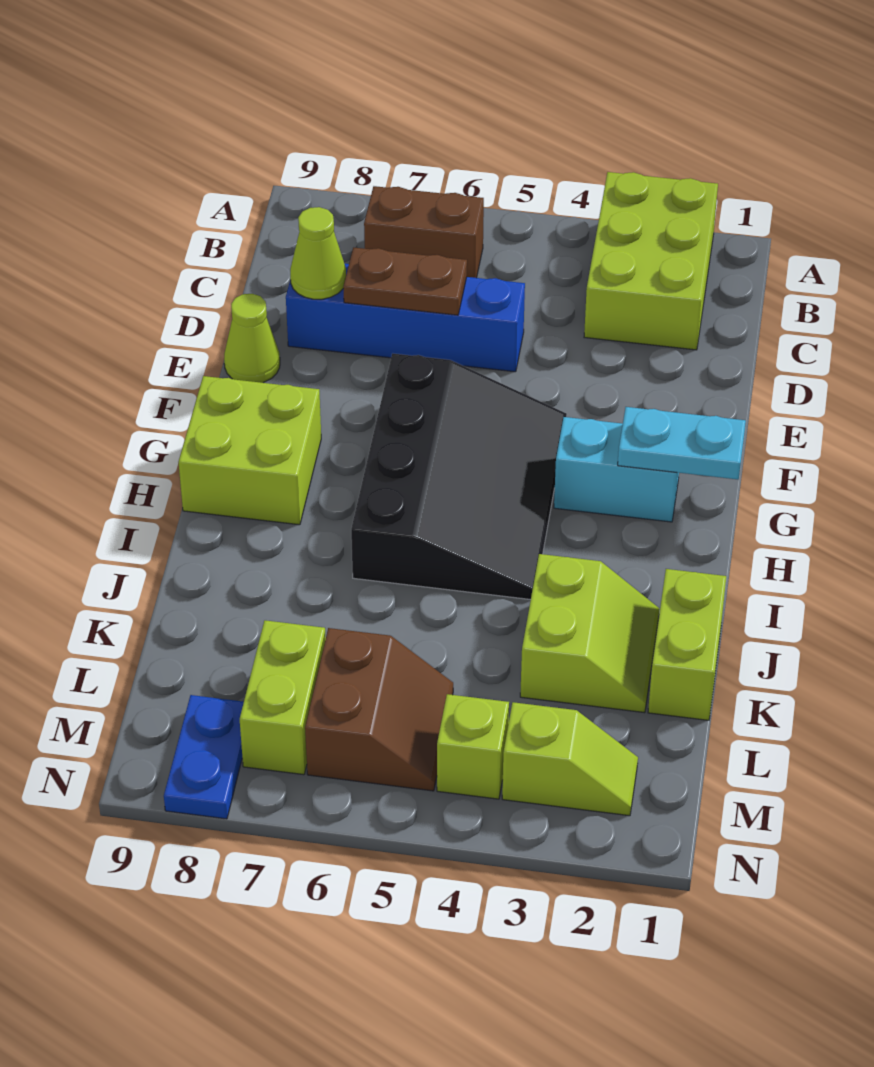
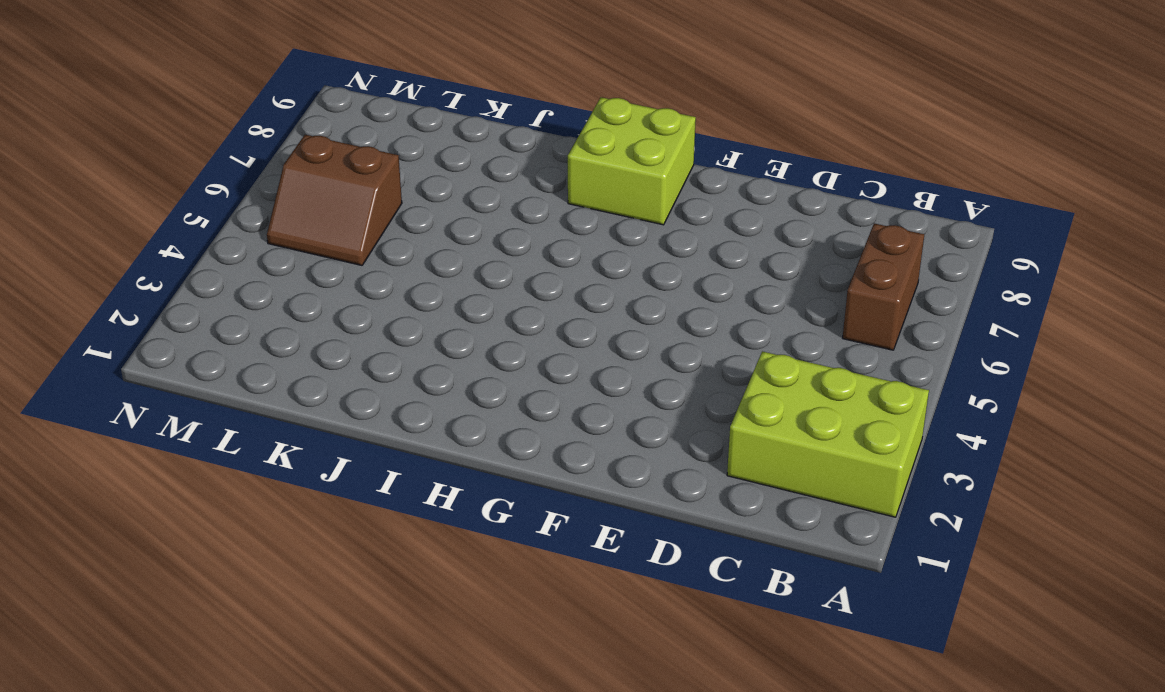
none -> blue 1x4 brick [286,264,525,372]
none -> lime 1x1 cone [224,294,280,383]
none -> black 3x4 slope [351,353,567,600]

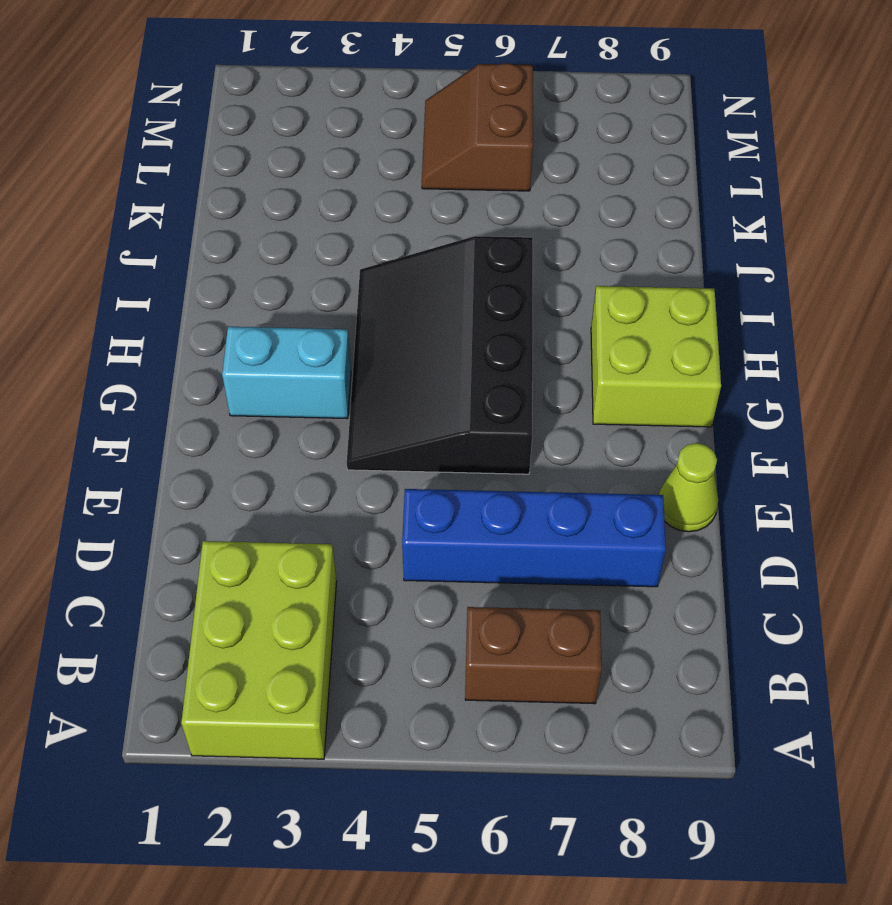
none -> lime 1x2 brick [648,569,726,720]
none -> lime 2x2 slope [520,554,659,713]
none -> lime 1x2 brick [240,620,326,775]

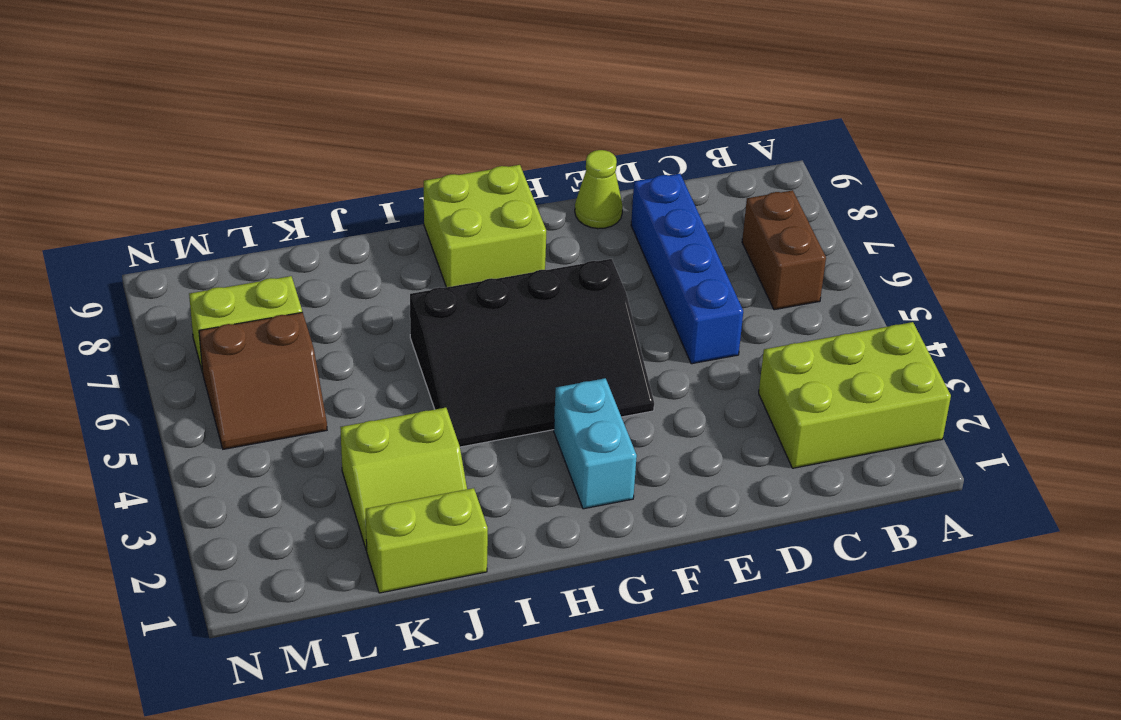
none -> lime 1x2 slope [502,702,638,816]
none -> lime 1x1 brick [437,694,509,799]
none -> blue 1x2 plate [164,695,244,819]

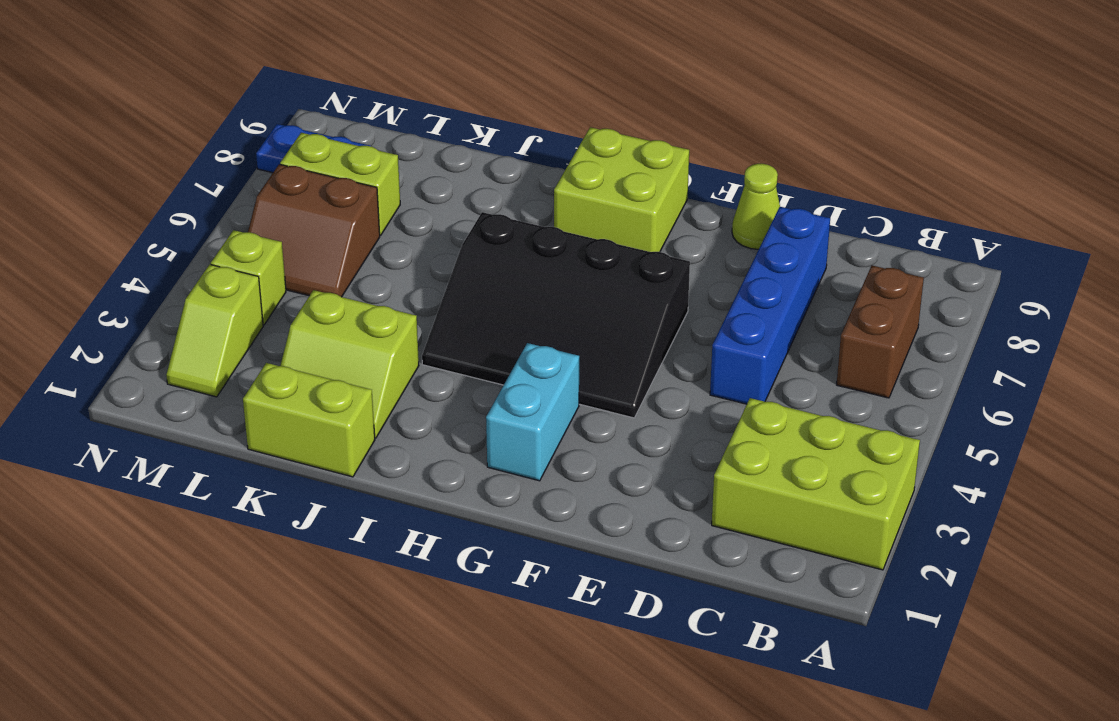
none -> brown 1x2 plate [343,247,467,315]
none -> lime 1x1 cone [290,207,346,299]
none -> cyan 1x2 plate [618,407,746,479]

